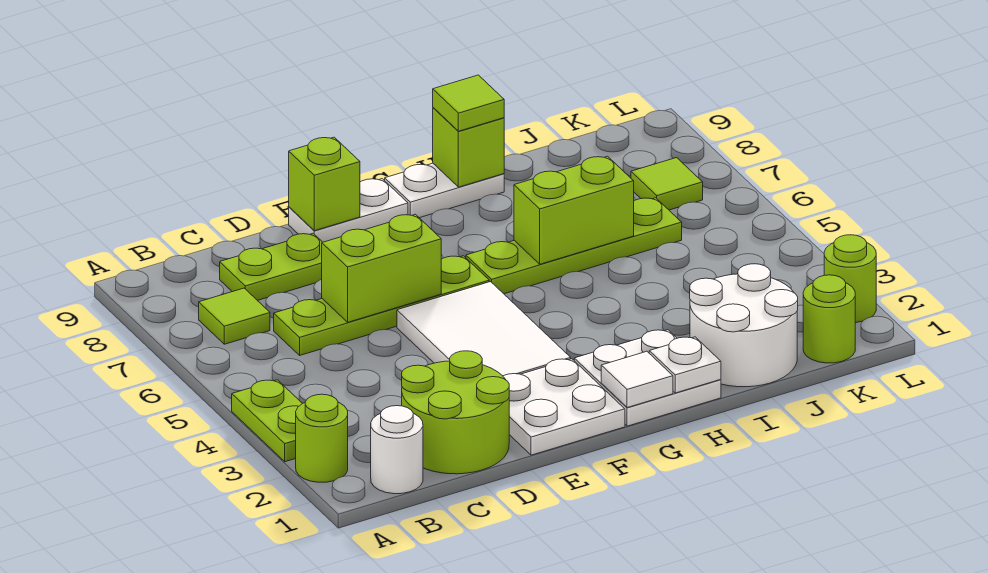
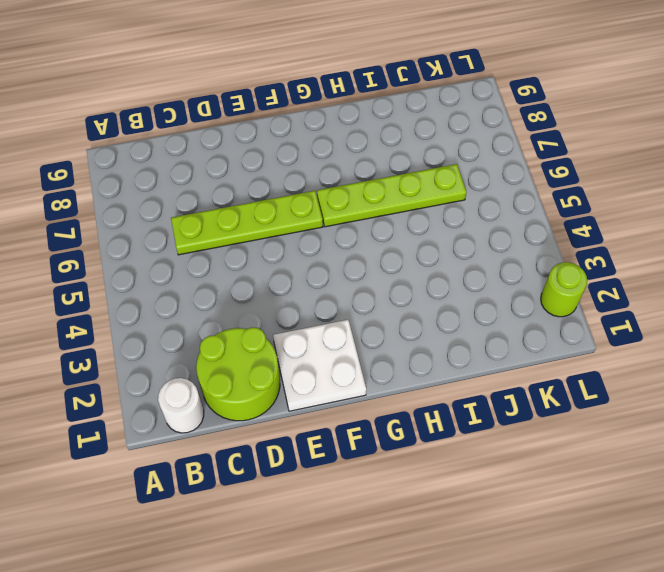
none -> lime 1x1 round brick [296,394,348,482]
none -> lime 1x2 plate [232,380,302,462]
none -> lime 1x1 tile [199,288,270,344]

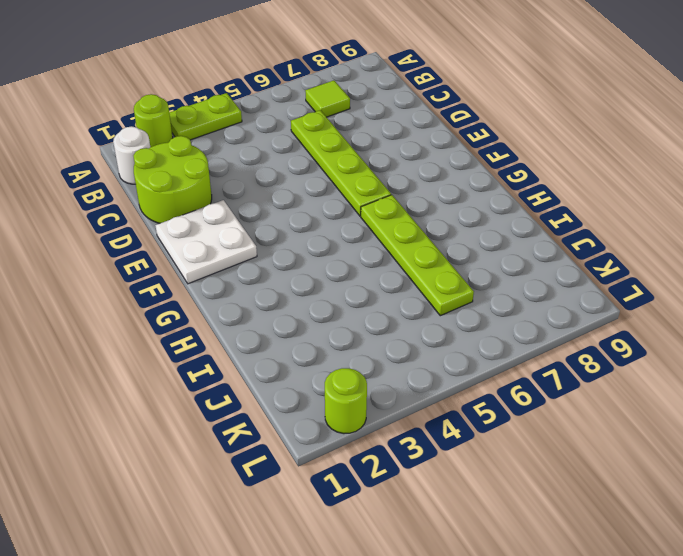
none -> lime 1x2 plate [220,233,322,301]
none -> white 2x3 tile [397,282,571,376]
none -> white 1x2 plate [289,179,408,242]

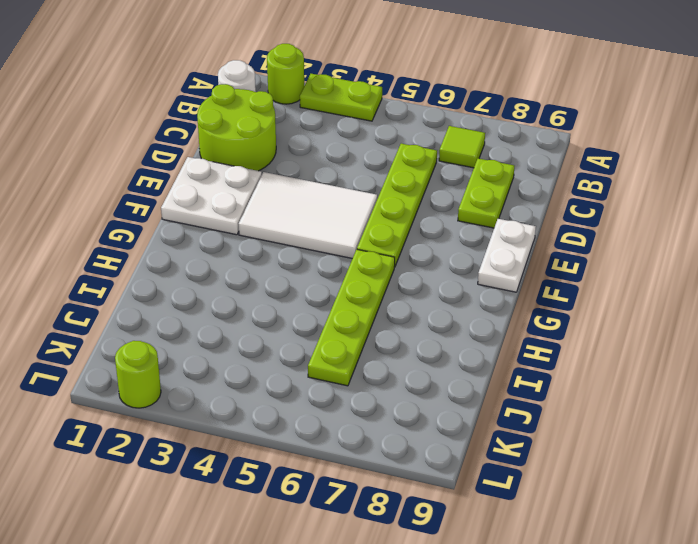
none -> white 2x2 plate [574,330,721,426]
none -> white 1x2 plate [385,163,504,218]
none -> white 2x2 round brick [690,264,798,387]

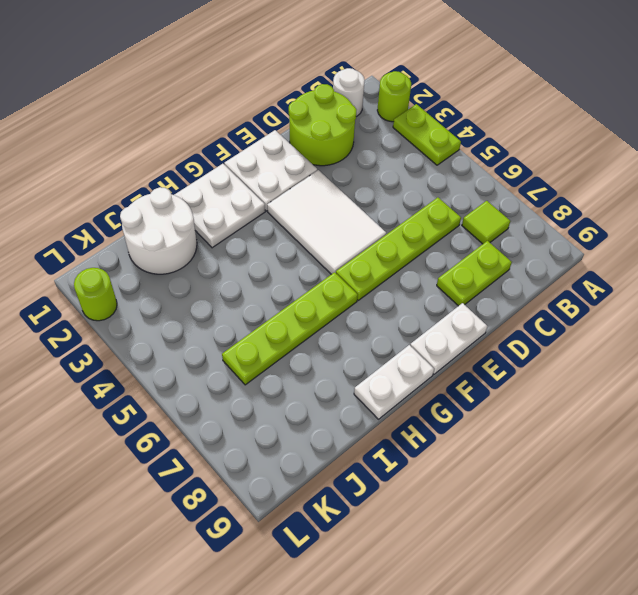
none -> lime 1x1 round brick [803,275,855,363]
none -> lime 1x1 tile [631,158,703,210]
none -> lime 1x2 brick [322,214,441,322]

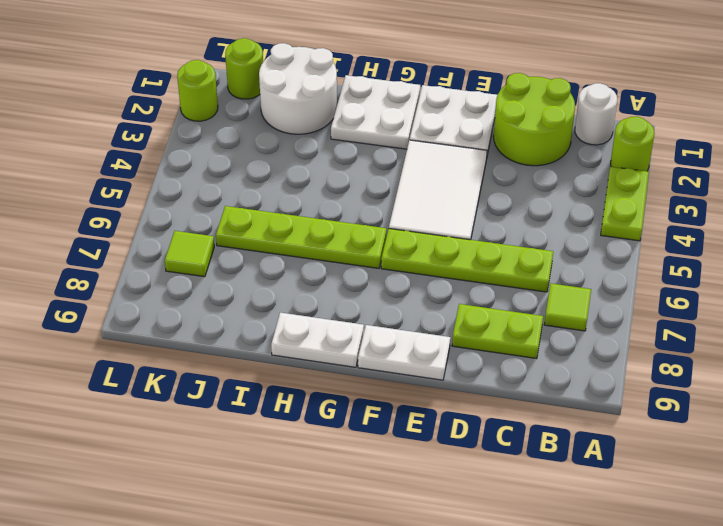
none -> lime 1x2 brick [322,214,441,322]
none -> lime 1x1 brick [289,137,360,231]
none -> white 1x1 tile [601,351,673,408]

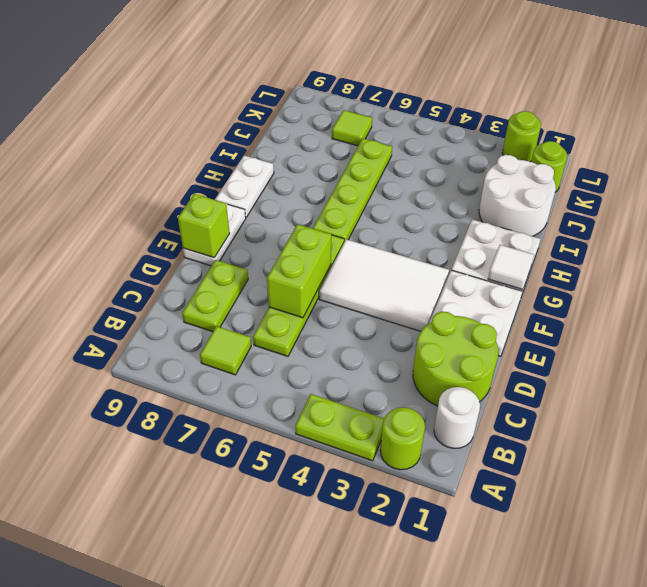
none -> white 1x1 plate [649,337,721,393]
none -> lime 1x2 brick [514,156,634,264]
none -> lime 1x1 brick [433,108,504,187]

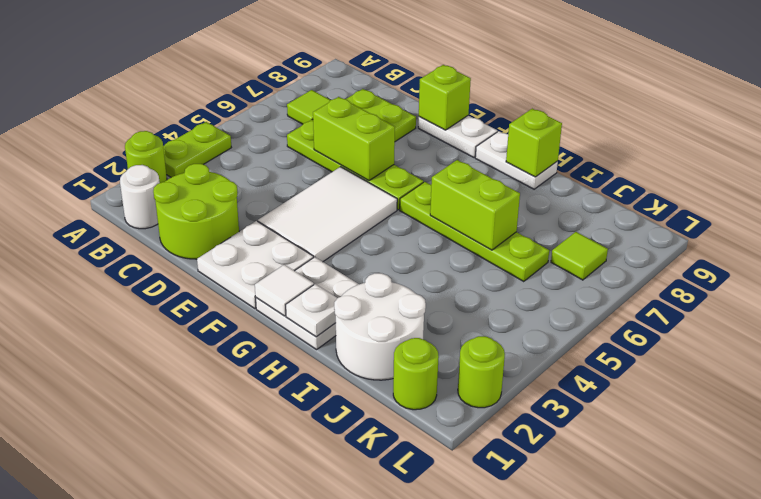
none -> lime 1x1 tile [433,75,504,131]

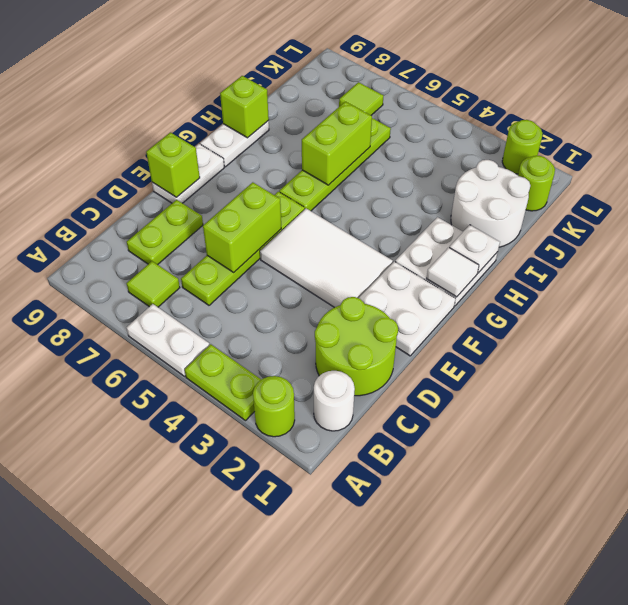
white 1x2 plate [127,304,209,376] -> none
none -> lime 1x1 tile [433,75,504,131]

